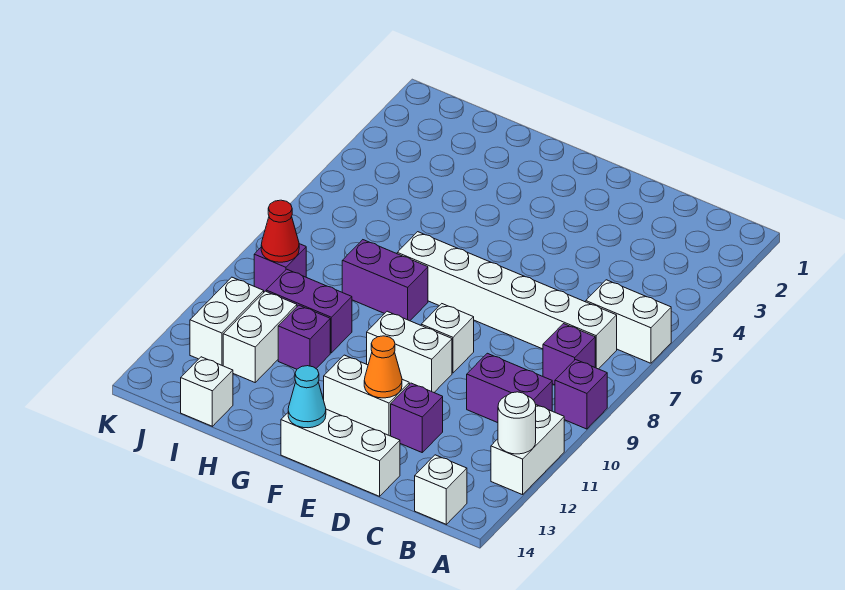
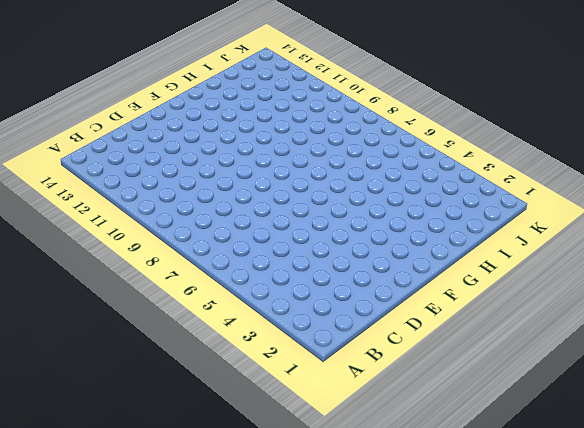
none -> white 1x2 brick [586,280,671,363]
none -> purple 1x1 brick [555,360,607,429]
none -> white 1x2 brick [491,405,564,495]

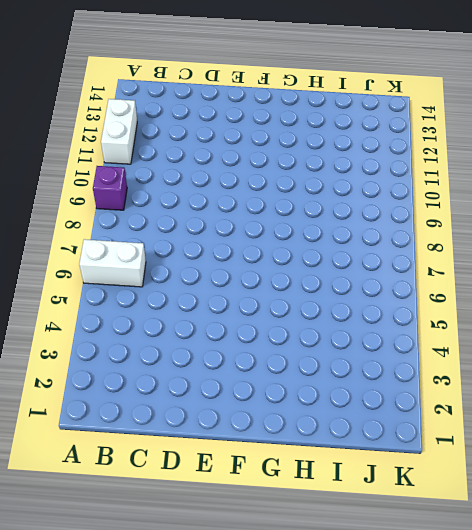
none -> white 1x6 brick [397,232,617,369]
none -> purple 1x1 brick [543,324,595,385]
none -> purple 1x2 brick [467,353,552,423]

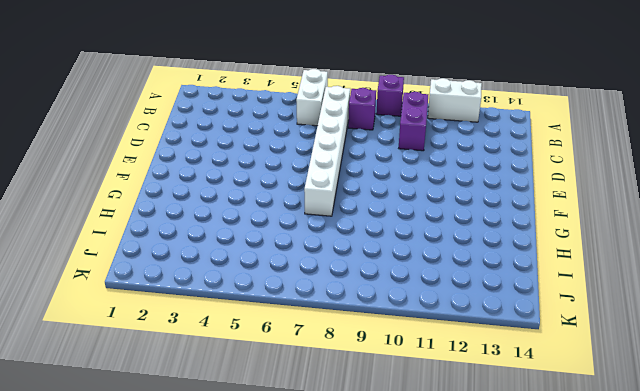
none -> white 1x1 brick [415,455,467,524]
none -> purple 1x1 brick [391,383,443,452]
none -> white 1x3 brick [281,409,400,496]

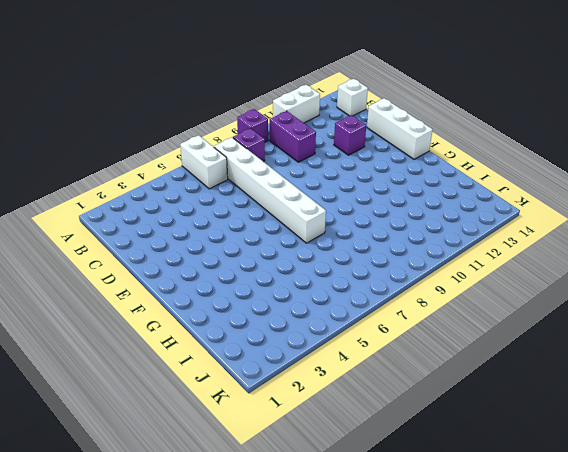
none -> white 1x1 brick [421,304,474,373]
none -> white 1x2 brick [367,311,452,392]
none -> white 1x2 brick [323,355,409,436]

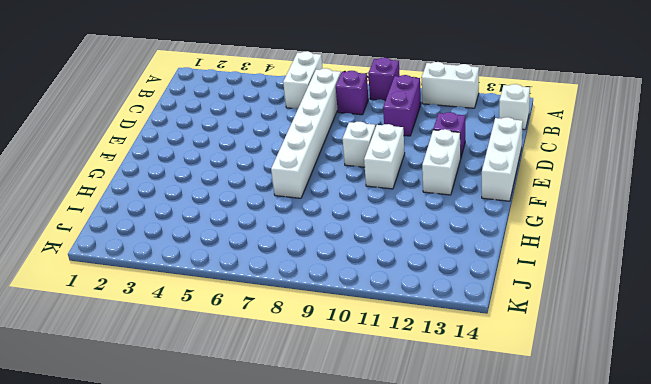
none -> purple 1x2 brick [342,240,428,321]
none -> purple 1x2 brick [266,269,352,353]
none -> purple 1x1 brick [278,305,330,369]

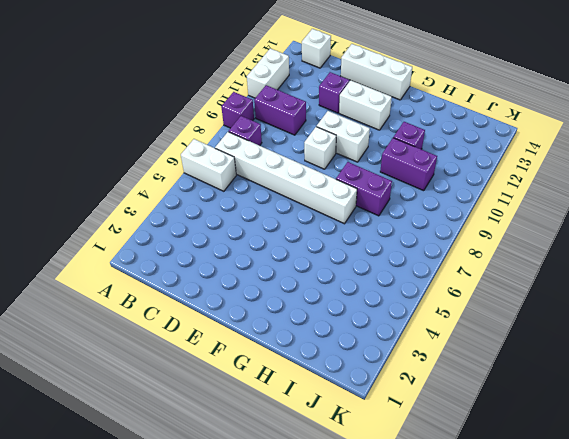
none -> white 1x2 brick [223,291,297,382]
none -> white 1x1 brick [181,357,233,426]
none -> purple 1x1 brick [254,244,306,292]

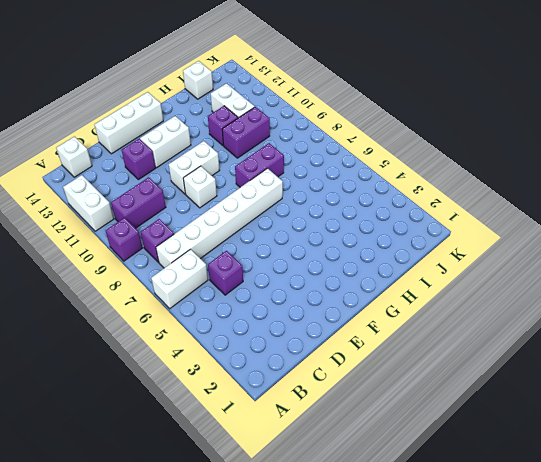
purple 1x1 brick [208,251,243,295] -> purple 1x1 brick moved to [254,244,306,292]
none -> white 1x2 brick [190,277,264,366]
none -> white 1x1 round brick [498,392,536,454]
none -> orange 1x1 cone [364,336,402,398]

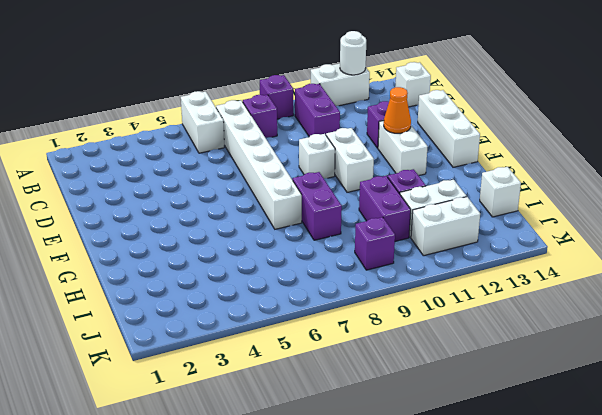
none -> cyan 1x1 cone [288,366,326,428]
none -> red 1x1 cone [261,200,299,262]

